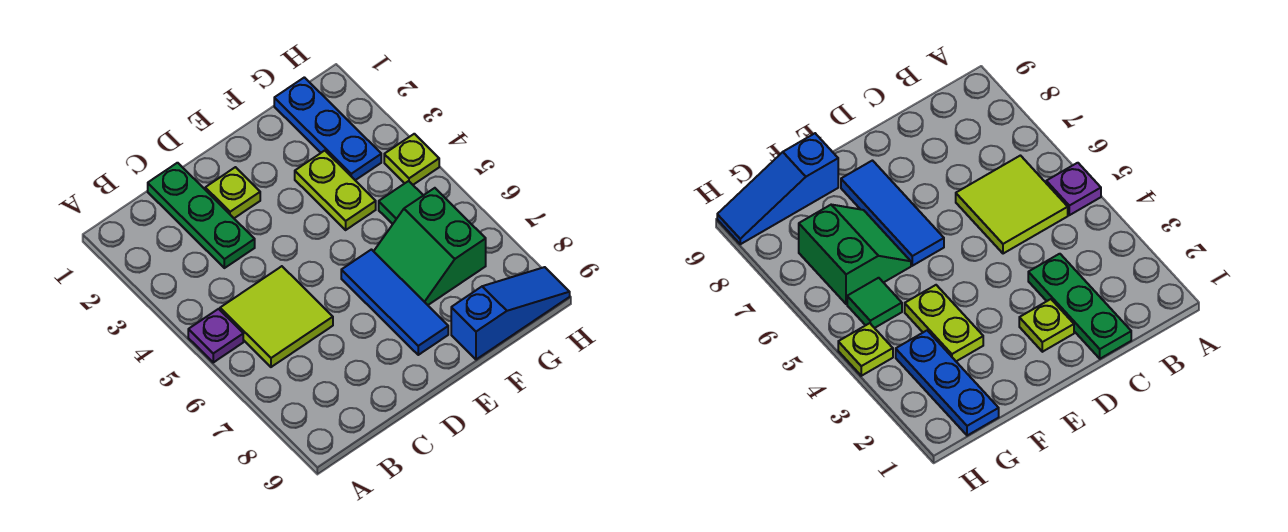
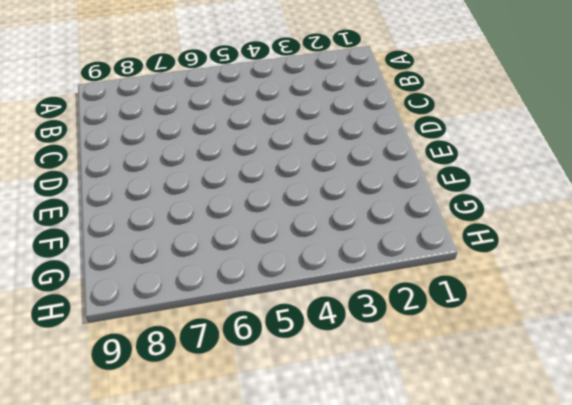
none -> purple 1x1 plate [188,309,243,362]
none -> lime 2x2 tile [220,266,333,367]

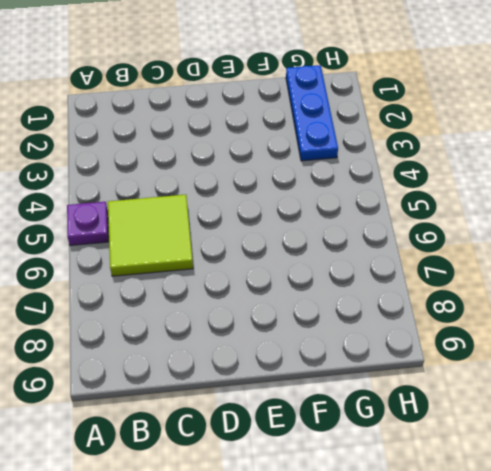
none -> green 1x3 plate [148,163,255,268]
none -> lime 1x1 plate [205,167,260,218]

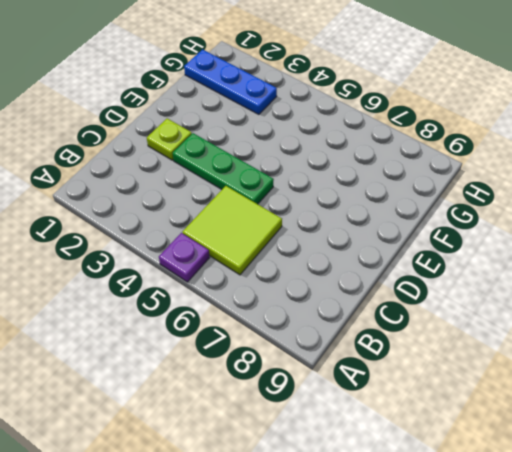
green 1x3 plate [173,133,274,204] -> green 1x3 plate moved to [148,163,255,268]
none -> blue 1x3 tile [341,250,448,355]
none -> lime 1x2 plate [295,151,376,230]

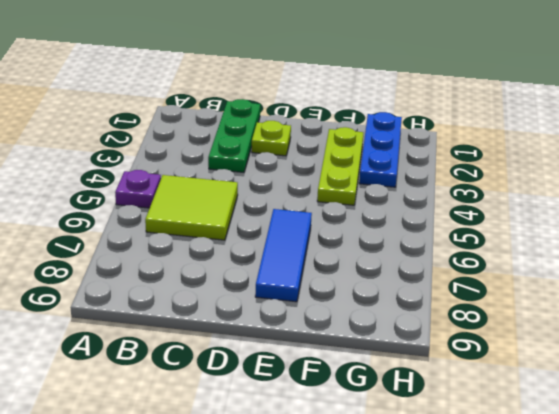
lime 1x3 plate [317,127,363,205] -> lime 1x2 plate [295,151,376,230]
none -> green 2x2 slope [374,188,486,305]
none -> blue 1x3 slope [451,267,570,360]

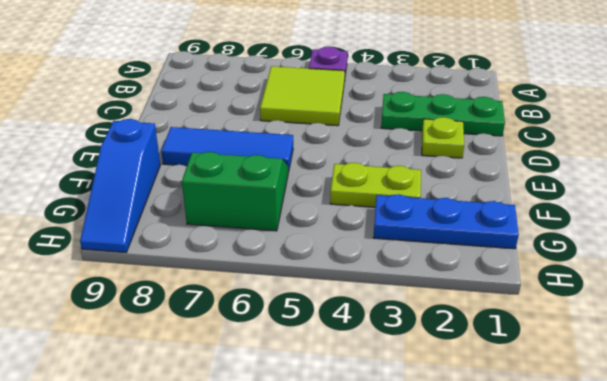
none -> green 1x1 tile [379,181,423,224]
none -> lime 1x1 plate [384,134,439,185]

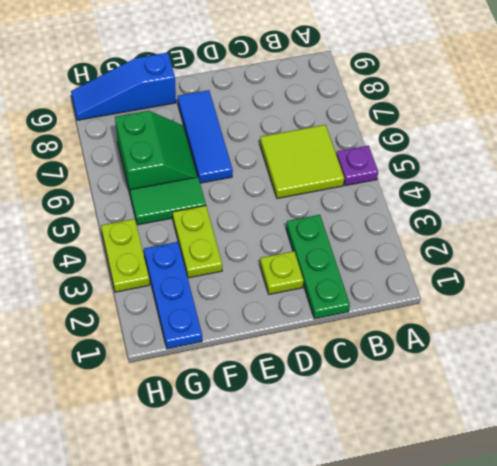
green 1x2 tile [130,177,206,225] -> green 1x1 tile [379,181,423,224]
lime 1x2 plate [101,219,150,292] -> lime 1x1 plate [384,134,439,185]

